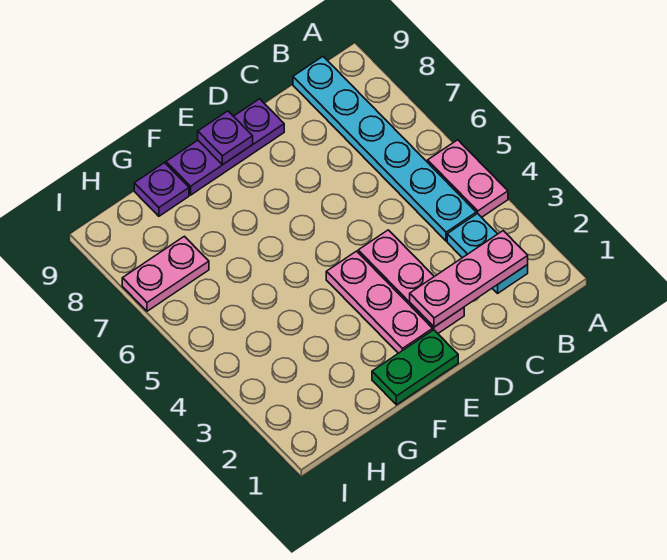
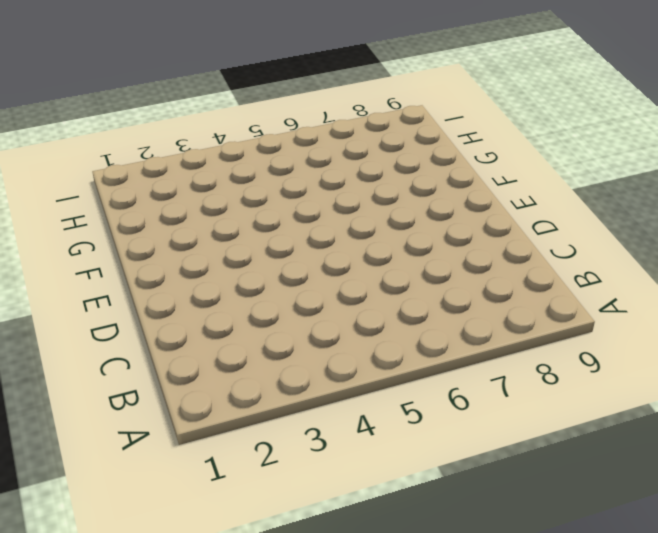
none -> pink 1x2 plate [428,140,508,217]
none -> cyan 1x2 plate [447,213,528,293]

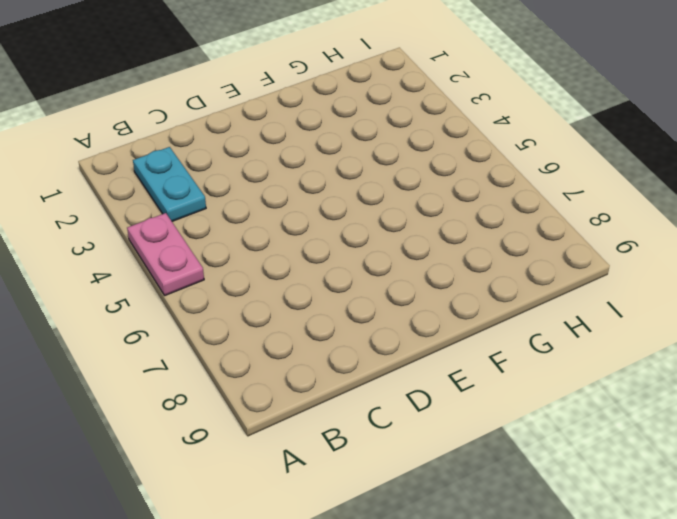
none -> cyan 1x6 plate [293,57,476,241]
none -> pink 1x3 plate [358,230,464,333]

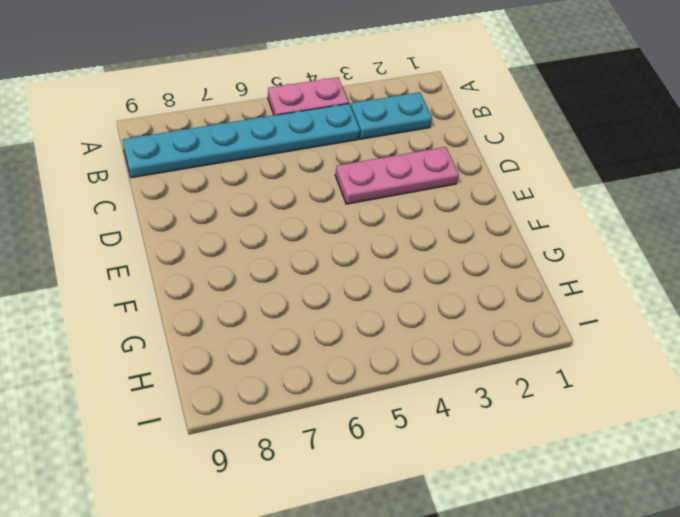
none -> purple 1x3 plate [166,99,284,195]
none -> green 1x2 plate [372,330,458,405]

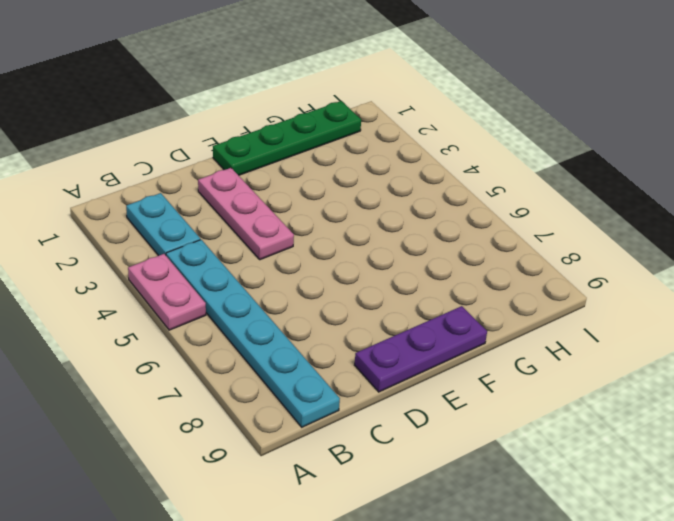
green 1x4 plate [213,101,361,175] -> green 1x2 plate [372,330,458,405]
none -> pink 1x3 plate [326,251,433,353]
none -> purple 1x1 plate [134,163,189,216]

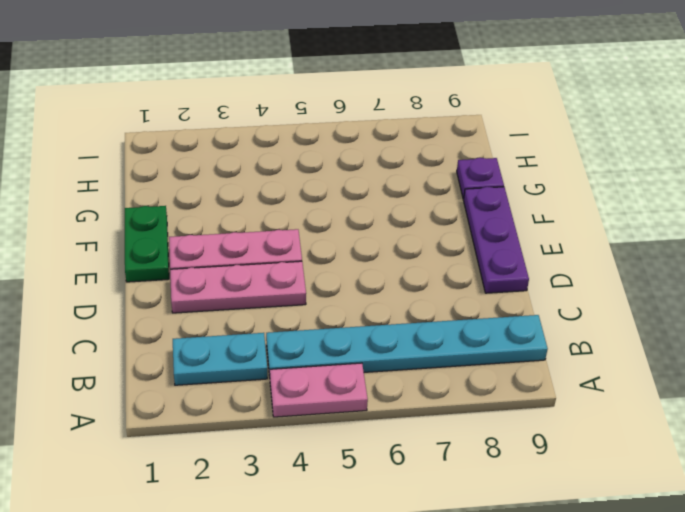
none -> pink 1x2 plate [122,236,209,311]
none -> pink 1x3 plate [410,231,528,327]

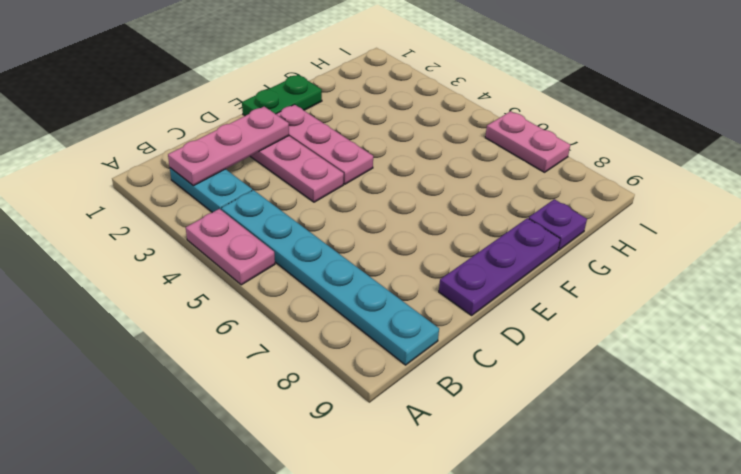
pink 1x2 plate [485,111,570,172] -> pink 1x2 plate turned to [122,236,209,311]
none -> purple 1x1 plate [198,111,253,165]

